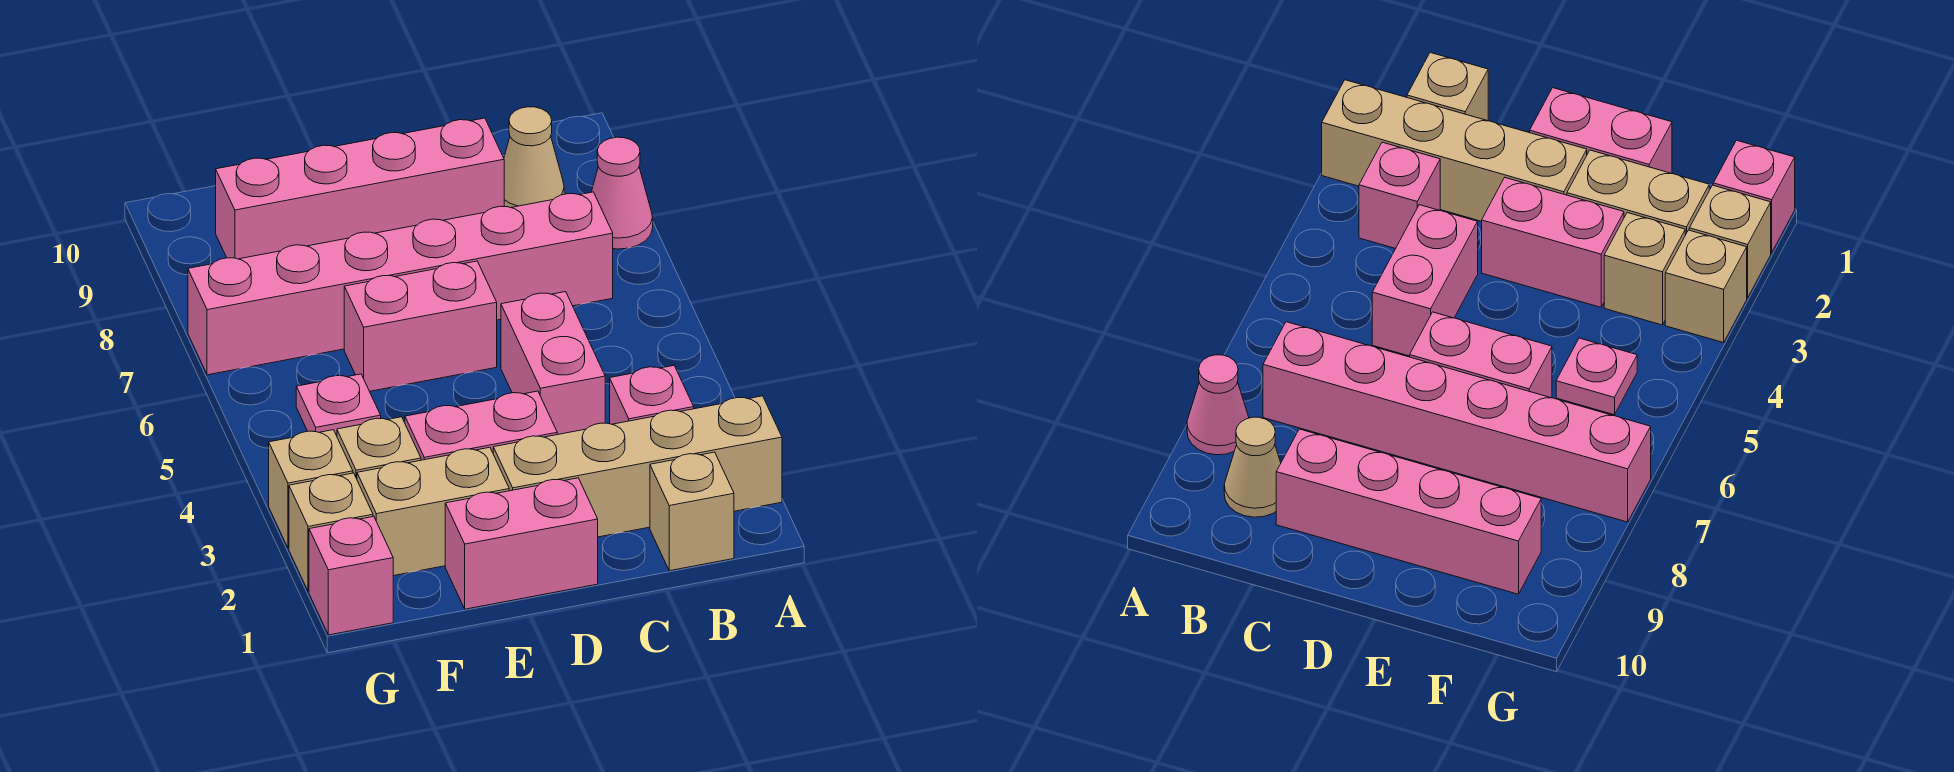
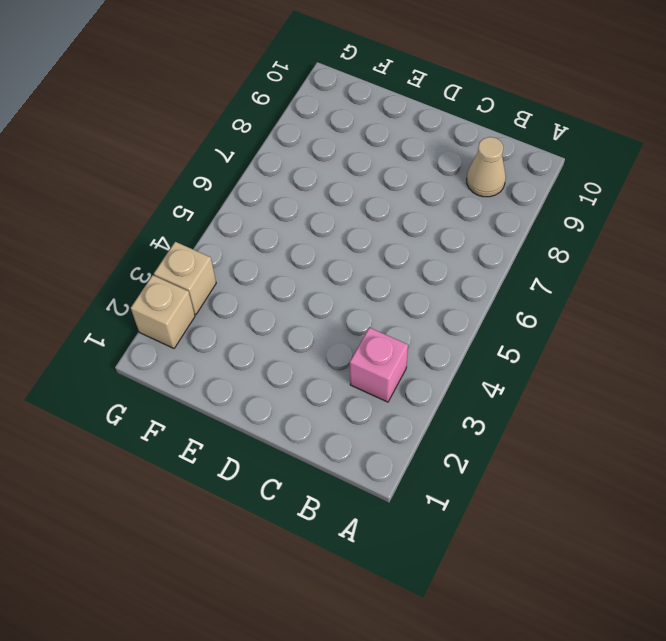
none -> tan 1x4 brick [493,396,782,537]
none -> pink 1x1 cone [592,137,653,249]
none -> tan 1x1 brick [650,452,734,571]

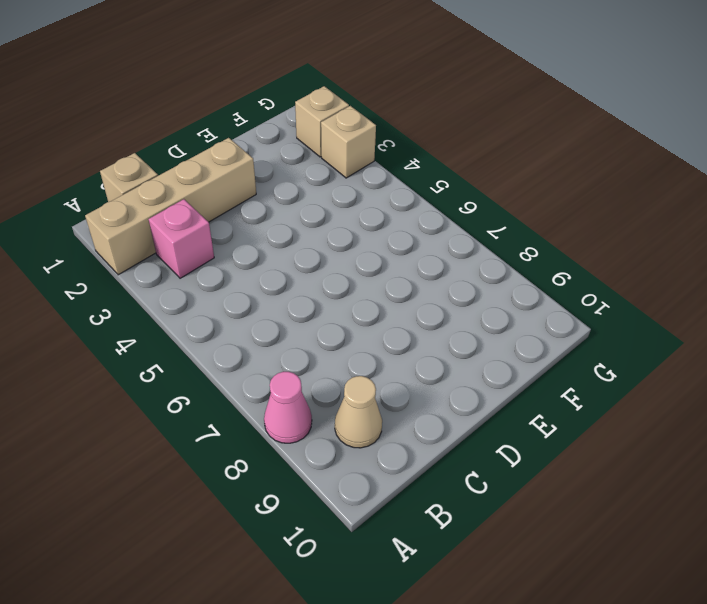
none -> pink 1x6 brick [188,192,613,375]
none -> pink 1x2 brick [501,292,605,435]
none -> pink 1x4 brick [216,118,504,259]

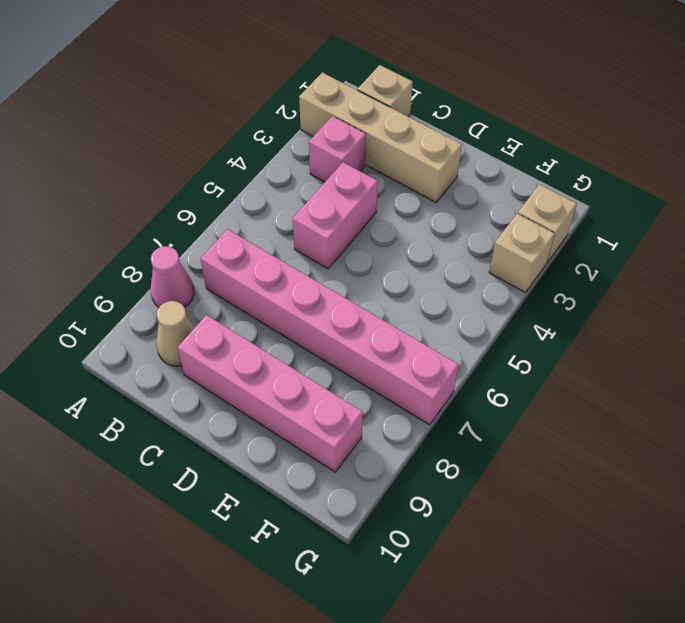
none -> pink 1x2 brick [445,478,598,609]
none -> pink 1x2 brick [405,391,557,460]
none -> pink 1x2 brick [344,261,497,391]

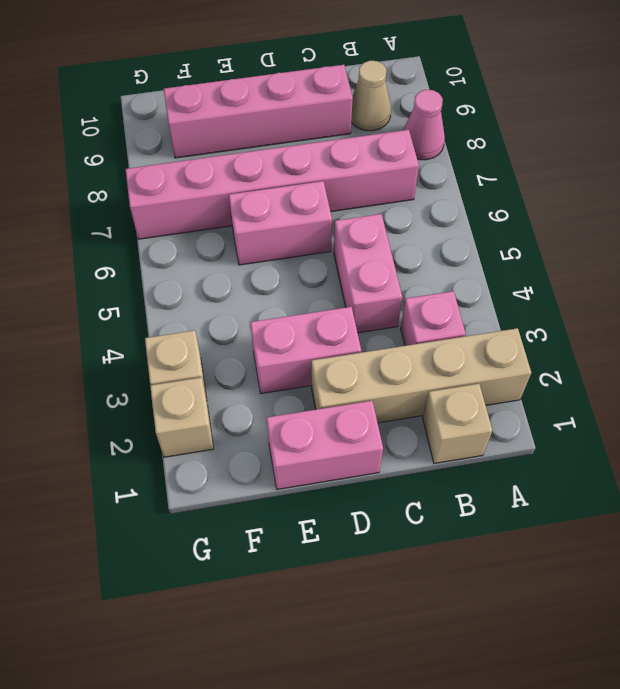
none -> tan 1x2 brick [357,447,509,576]
none -> tan 1x1 brick [337,417,421,479]
none -> pink 1x1 plate [296,374,381,436]

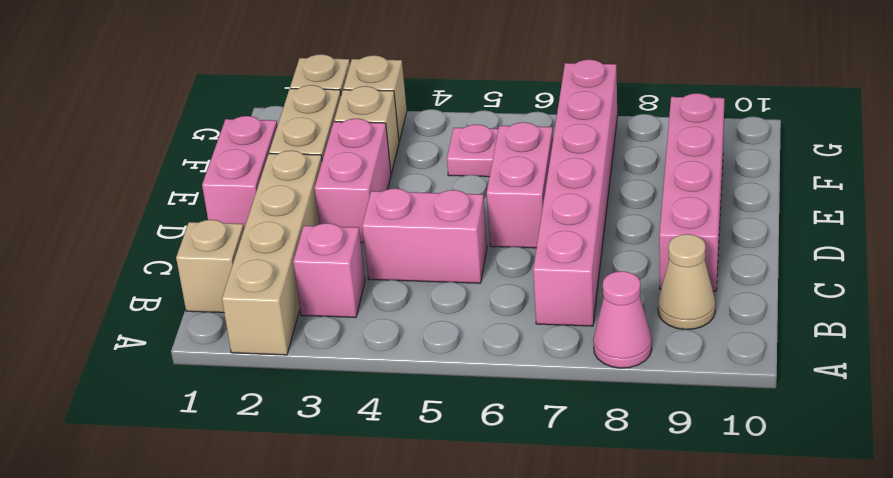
none -> pink 1x1 brick [309,516,393,635]

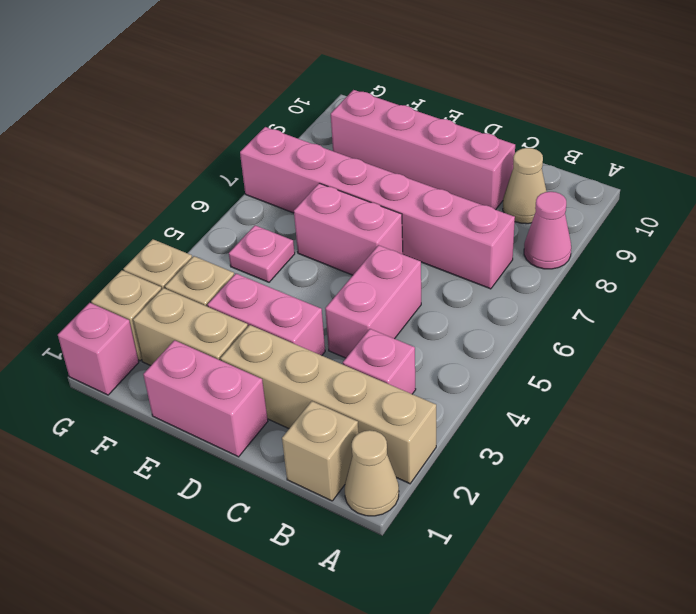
tan 1x1 cone [345,430,399,516] -> none

